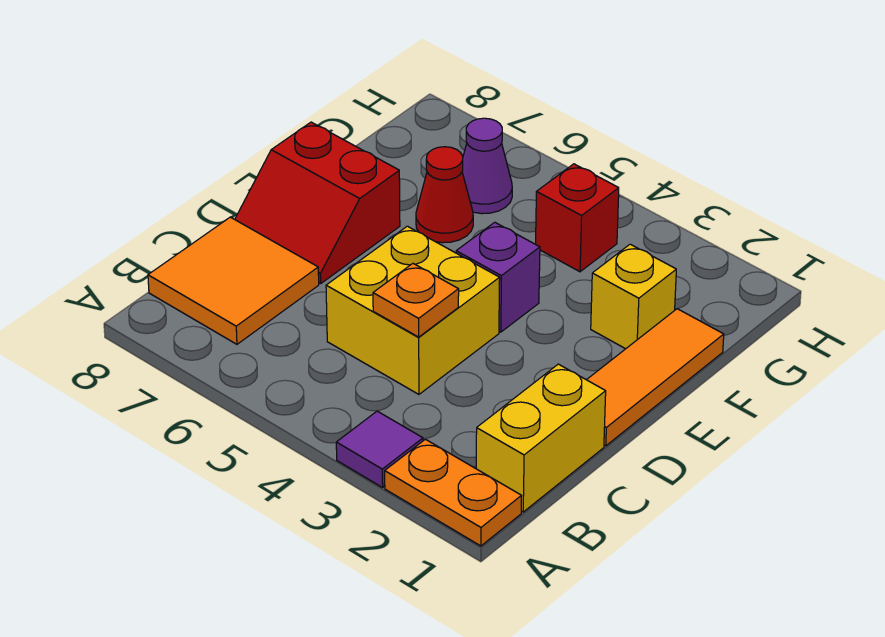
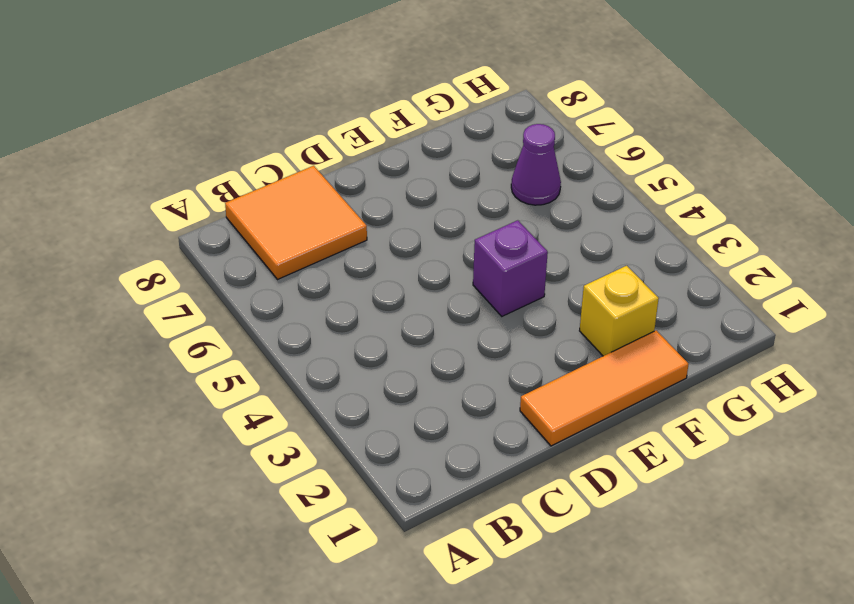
none -> orange 1x2 plate [385,439,521,546]
none -> purple 1x1 tile [336,411,423,487]
none -> yellow 1x2 brick [476,364,606,512]

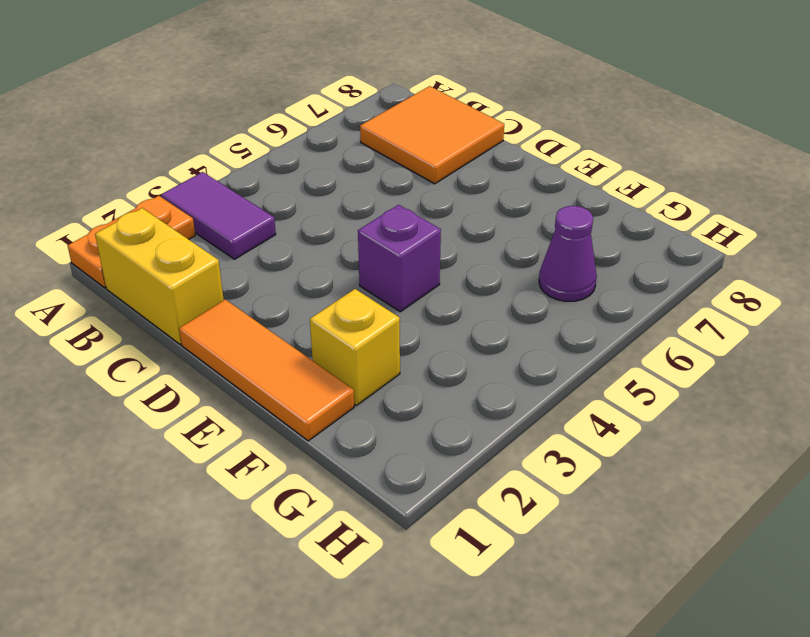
purple 1x2 tile [161,172,276,259] -> purple 1x1 tile [336,411,423,487]
none -> yellow 2x2 brick [326,226,500,394]
none -> red 2x2 slope [235,122,400,284]
none -> red 1x1 cone [416,147,473,243]

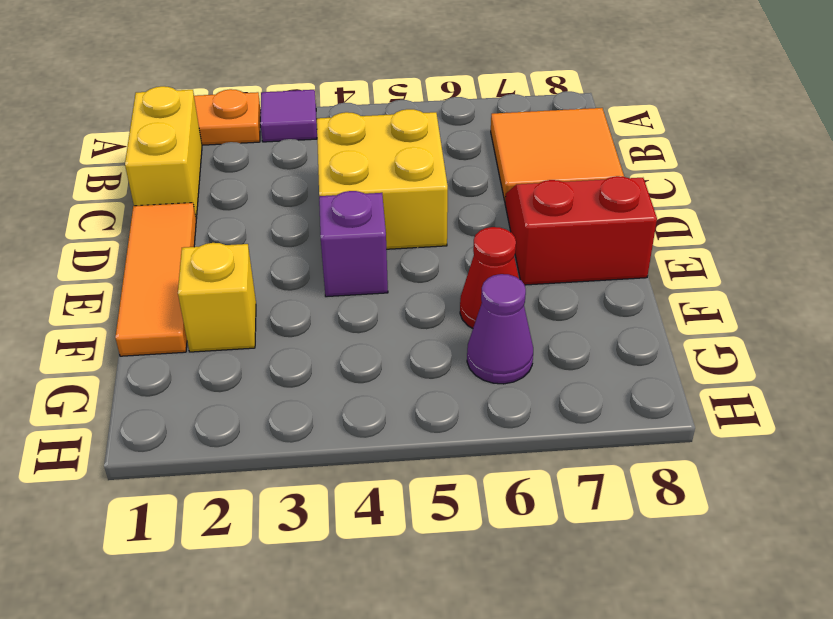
none -> red 1x1 brick [536,164,619,272]
none -> orange 1x1 plate [373,264,459,337]

